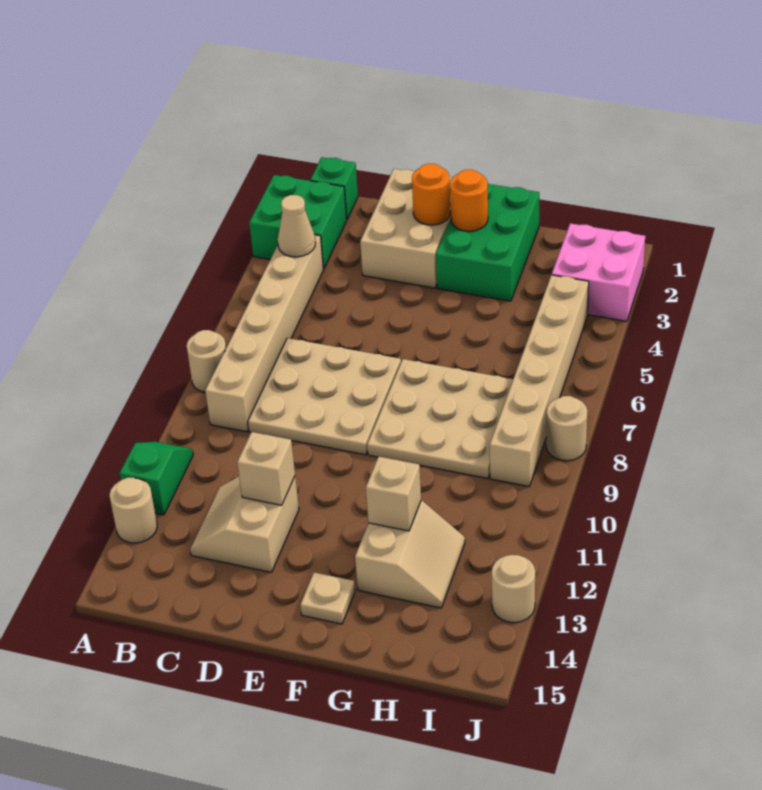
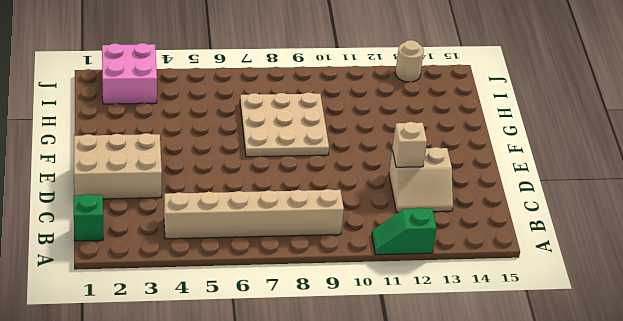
none -> green 2x2 brick [249,175,347,269]
none -> tan 1x1 round brick [186,330,226,392]
none -> tan 1x1 round brick [109,478,157,543]

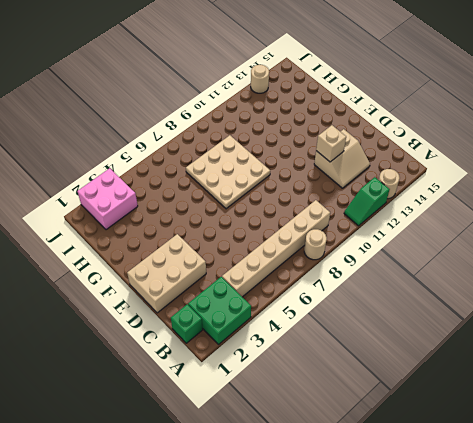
none -> tan 3x3 plate [248,338,401,455]
none -> green 2x3 brick [436,184,539,301]
none -> tan 1x1 plate [300,572,355,624]

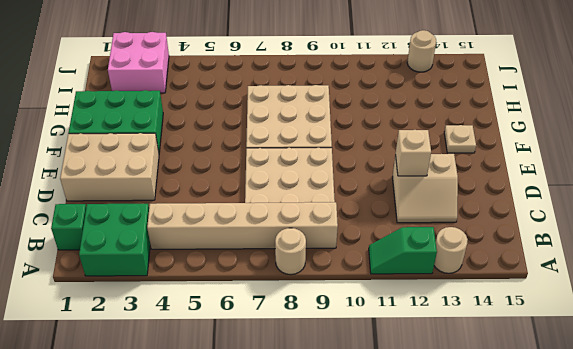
none -> tan 2x2 slope [355,500,465,608]
none -> tan 1x6 brick [490,275,589,486]
none -> tan 1x1 round brick [546,396,587,461]

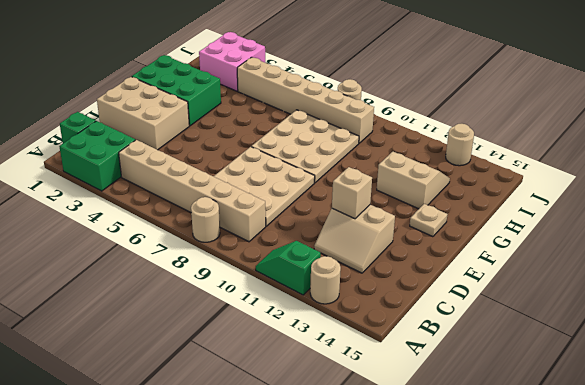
none -> tan 1x1 cone [278,195,316,257]
none -> orange 1x1 round brick [412,164,450,225]
none -> orange 1x1 round brick [450,170,488,231]

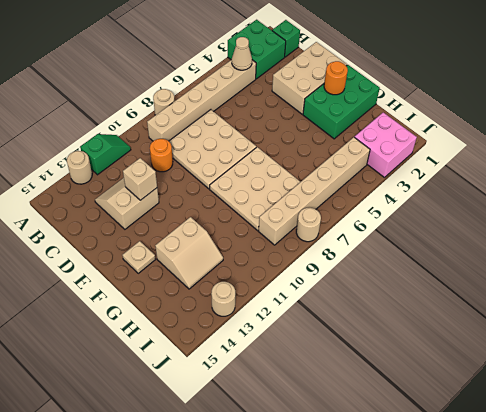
orange 1x1 round brick [150,139,173,172] -> orange 1x1 round brick moved to [412,164,450,225]
none -> tan 1x1 brick [366,457,421,531]

